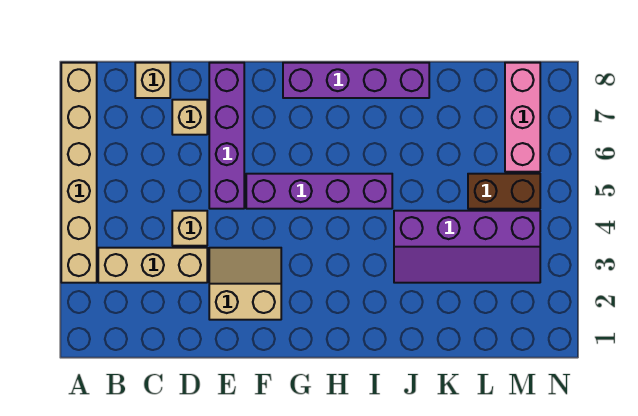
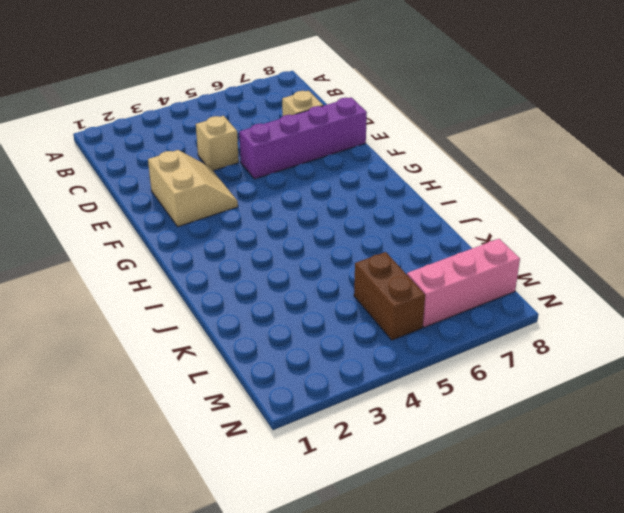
none -> tan 1x6 brick [61,63,97,283]
none -> tan 1x3 brick [98,248,207,283]
none -> tan 1x1 brick [135,63,170,98]

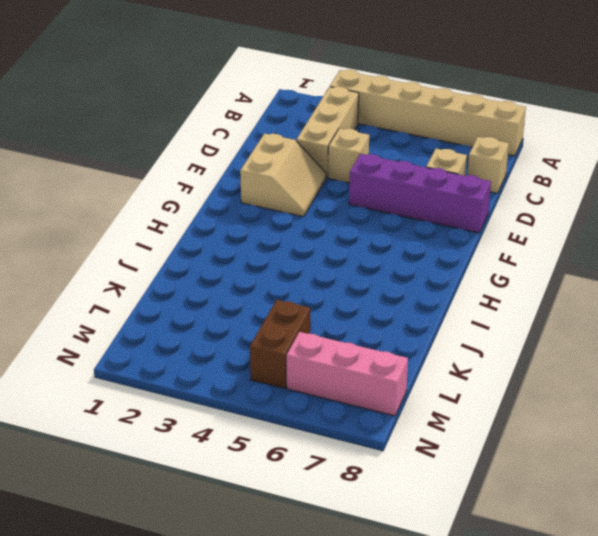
none -> purple 1x4 brick [246,174,392,209]
none -> purple 1x4 brick [283,63,429,98]
none -> purple 2x4 slope [394,211,540,283]

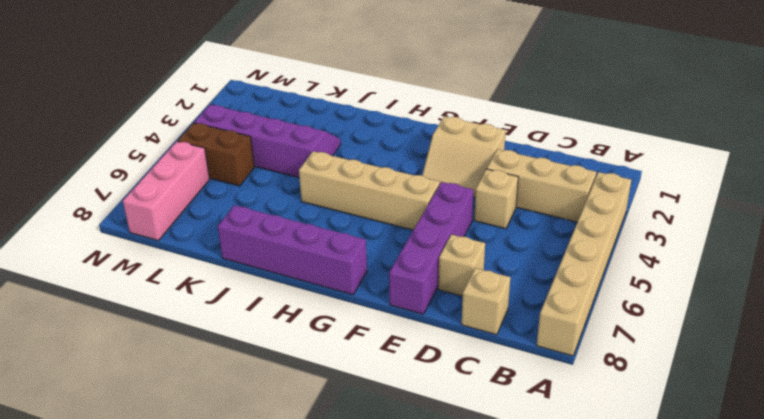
tan 1x4 brick [299,151,440,230] -> purple 1x4 brick [246,174,392,209]

